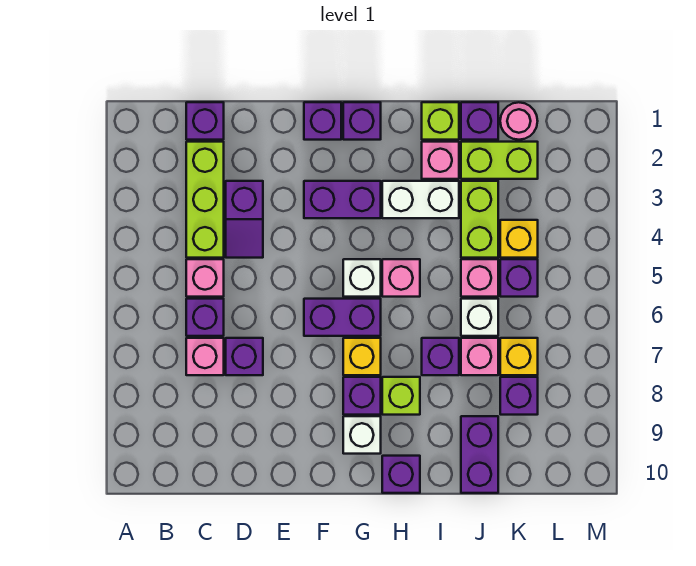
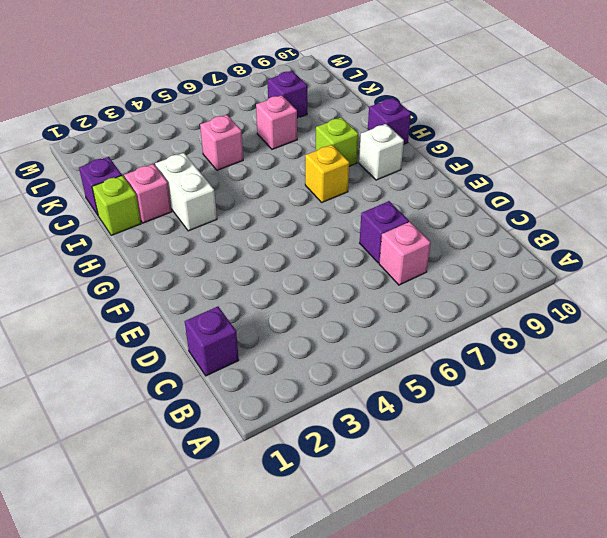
none -> lime 1x3 brick [186,142,224,258]
none -> pink 1x1 brick [186,259,224,297]
none -> purple 1x1 brick [186,299,224,336]
none -> purple 1x2 slope [226,181,263,258]

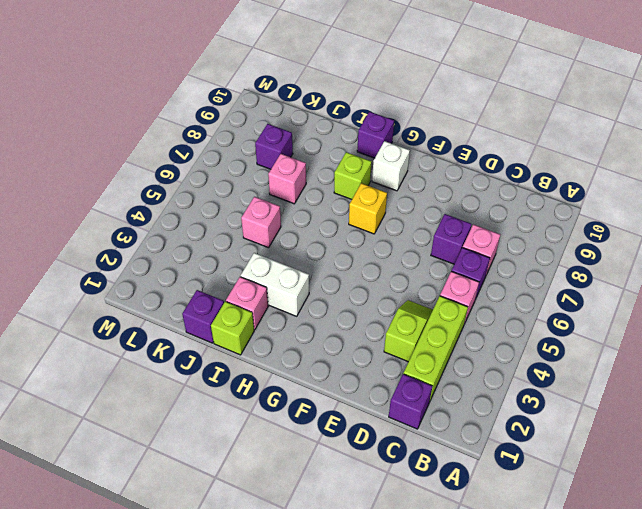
lime 1x2 slope [384,300,433,362] -> purple 1x2 slope [226,181,263,258]
none -> purple 1x1 brick [304,102,341,140]
none -> purple 1x2 brick [304,181,381,218]
none -> purple 1x2 brick [304,299,381,336]
none -> purple 1x1 brick [343,102,381,140]

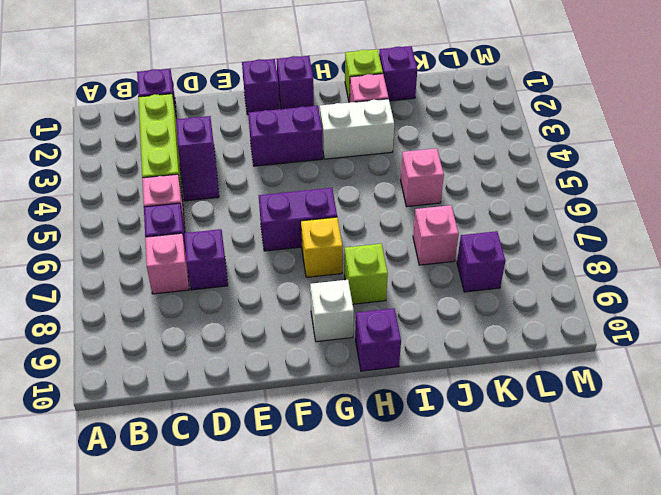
none -> white 1x1 brick [343,259,381,297]
none -> purple 1x1 brick [343,377,381,415]
none -> pink 1x1 brick [382,259,420,297]
none -> purple 1x1 brick [422,338,459,375]

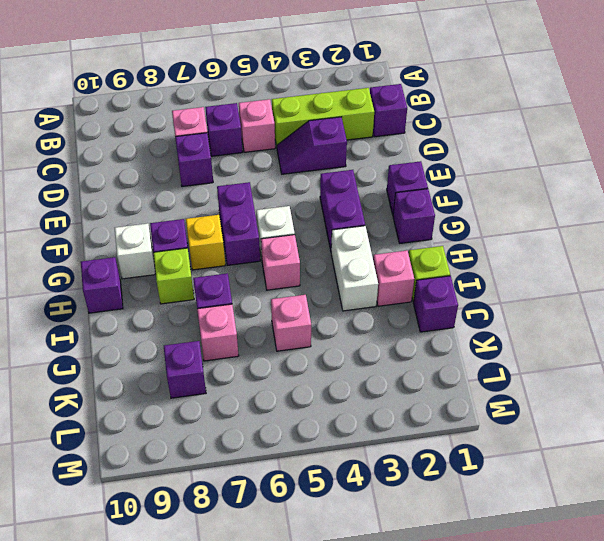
none -> lime 1x2 brick [461,142,538,179]
none -> lime 1x2 brick [461,181,498,258]
none -> white 1x1 brick [461,299,498,336]
none -> purple 1x2 brick [461,416,498,493]

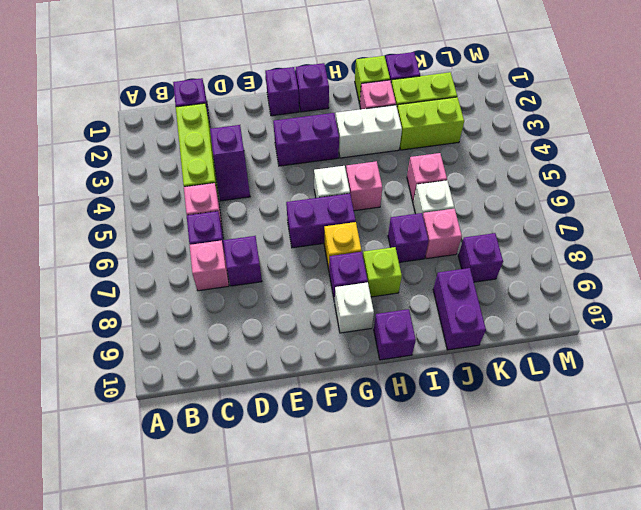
lime 1x2 brick [397,97,464,150] -> lime 1x2 brick turned to [461,181,498,258]
none -> pink 1x1 round brick [500,102,538,140]
none -> yellow 1x1 brick [500,220,538,258]
none -> purple 1x1 brick [500,259,538,297]
none -> yellow 1x1 brick [500,338,538,375]

